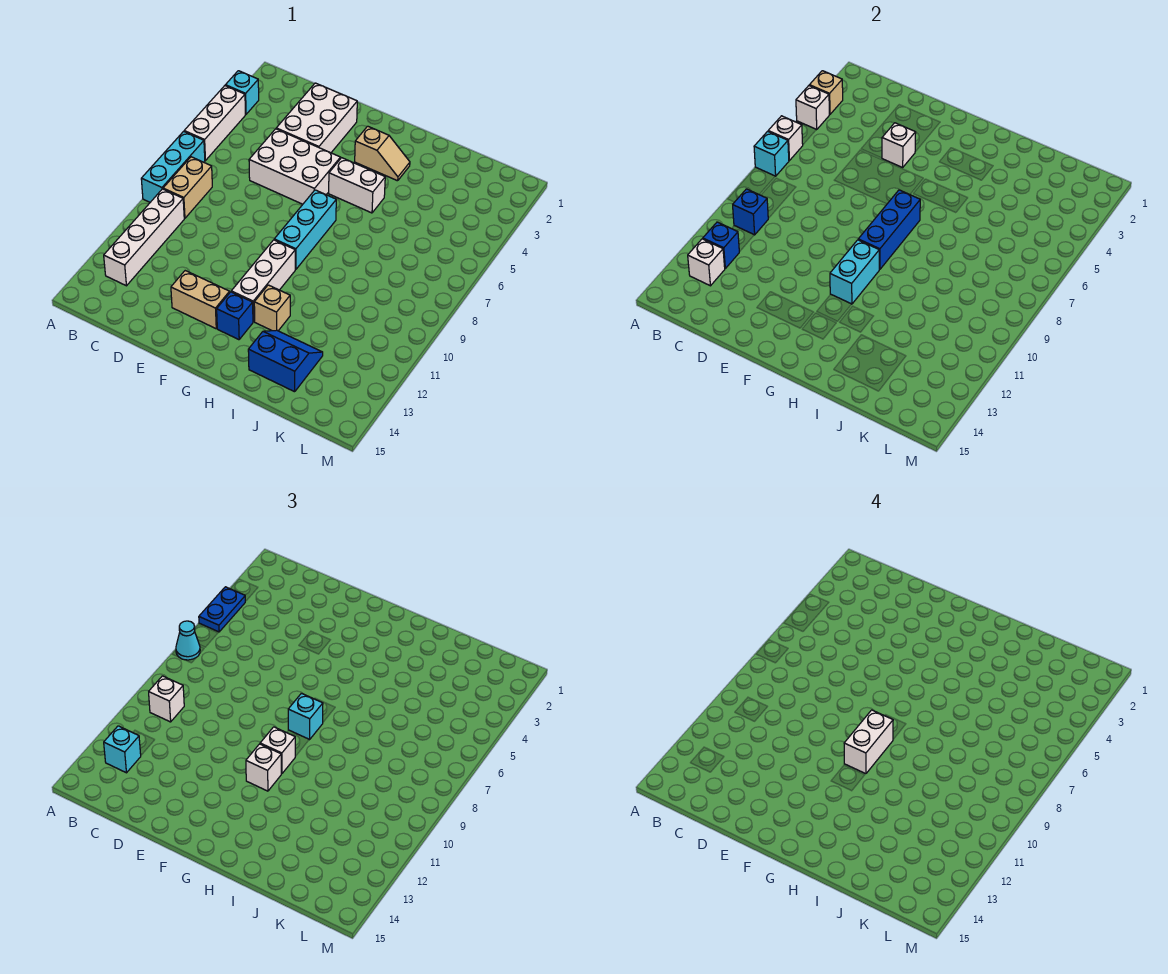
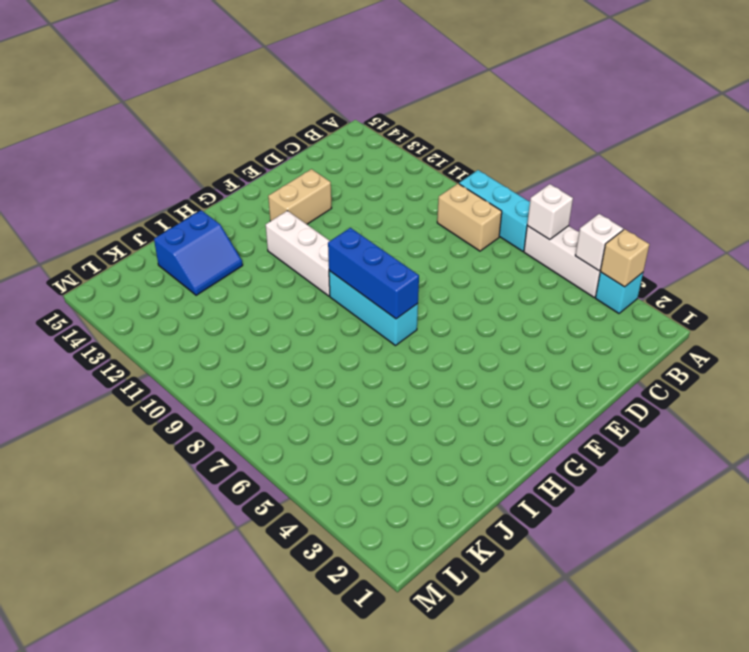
none -> white 1x4 brick [104,189,184,286]
none -> white 2x3 brick [276,83,357,153]
none -> white 2x3 brick [249,129,341,204]
none -> tan 1x2 slope [355,126,410,181]

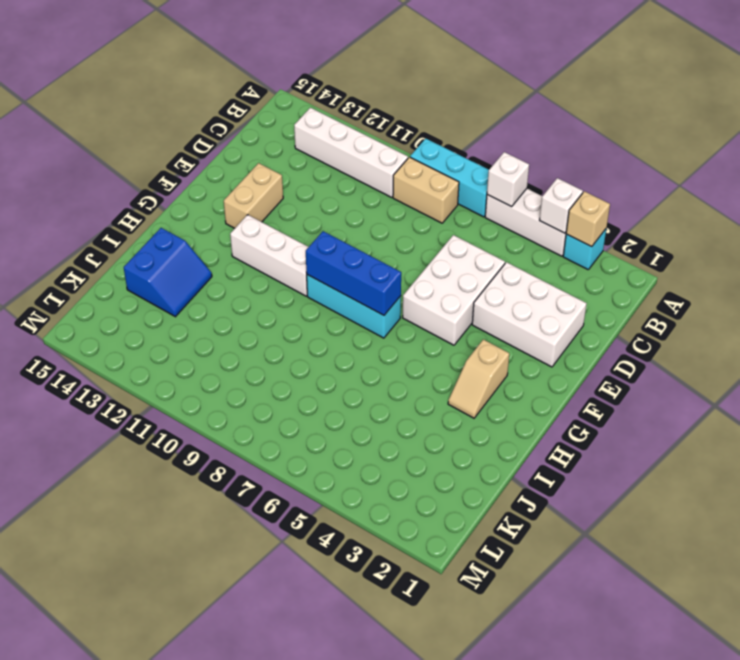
none -> white 1x2 brick [329,158,385,213]
none -> blue 1x1 brick [217,292,253,340]
none -> tan 1x1 brick [254,285,290,331]
none -> cyan 1x1 brick [754,131,789,176]

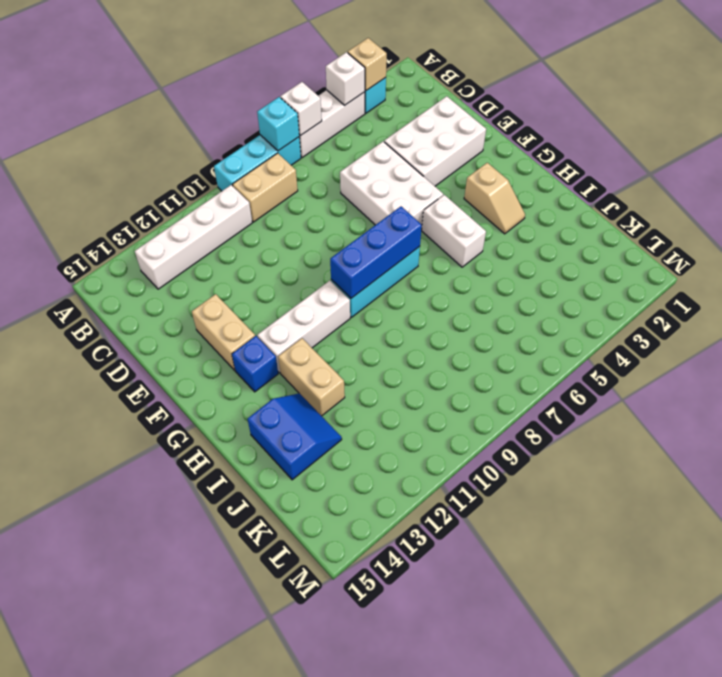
tan 1x2 brick [278,338,345,416] -> tan 1x1 brick [254,285,290,331]
none -> blue 1x1 brick [733,189,768,235]
none -> blue 1x1 brick [703,222,739,268]
none -> white 1x1 brick [688,239,725,286]
none -> white 1x1 brick [882,123,916,167]

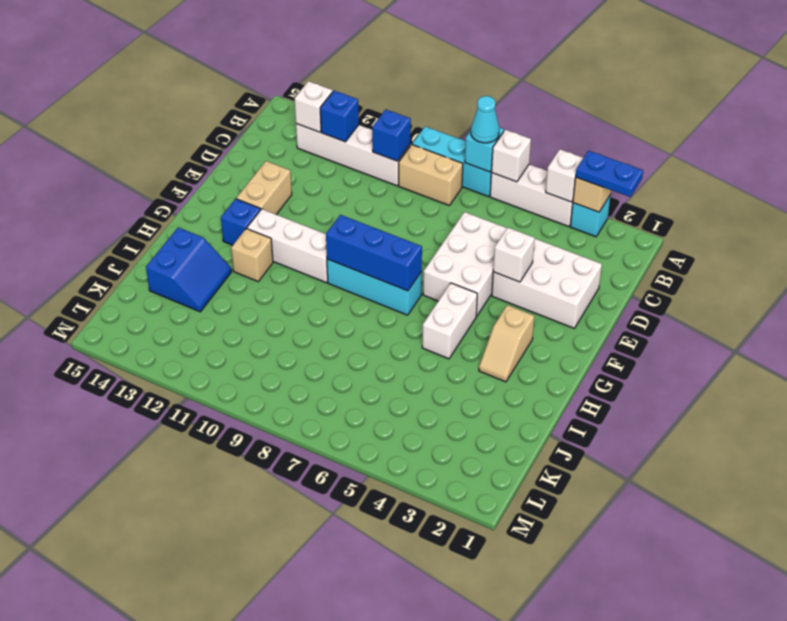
blue 1x2 plate [576,151,643,197] -> blue 1x2 plate moved to [199,587,245,632]
none -> cyan 1x2 brick [830,240,879,304]
none -> white 1x1 brick [149,676,184,722]
none -> cyan 1x1 brick [104,726,141,773]
none -> cyan 1x1 brick [288,693,323,740]

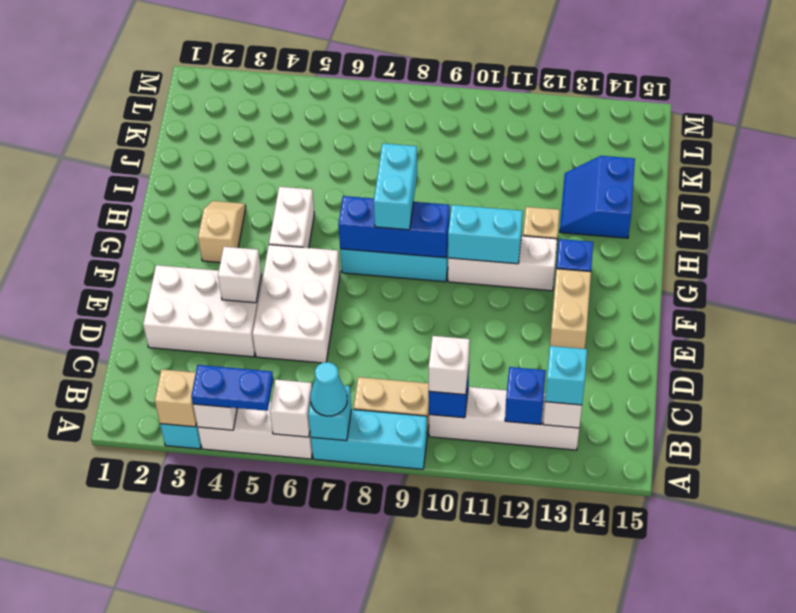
cyan 1x2 brick [374,143,417,230] -> cyan 1x1 brick [288,693,323,740]
none -> white 1x1 brick [260,727,295,774]
none -> white 1x1 brick [246,744,281,791]
none -> white 1x2 brick [844,710,893,774]

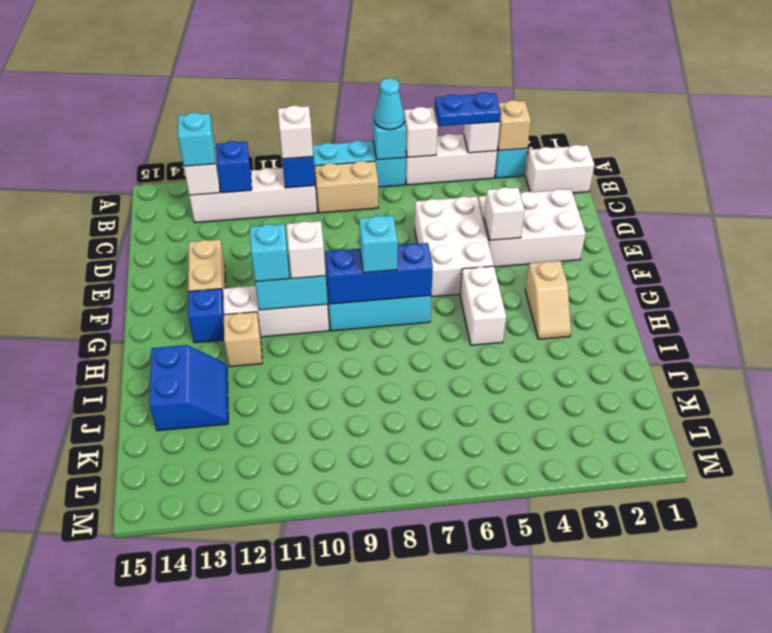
white 1x2 brick [525,145,594,193] -> white 1x2 brick moved to [844,710,893,774]
cyan 1x1 brick [250,224,289,282] -> white 1x1 brick [246,744,281,791]

